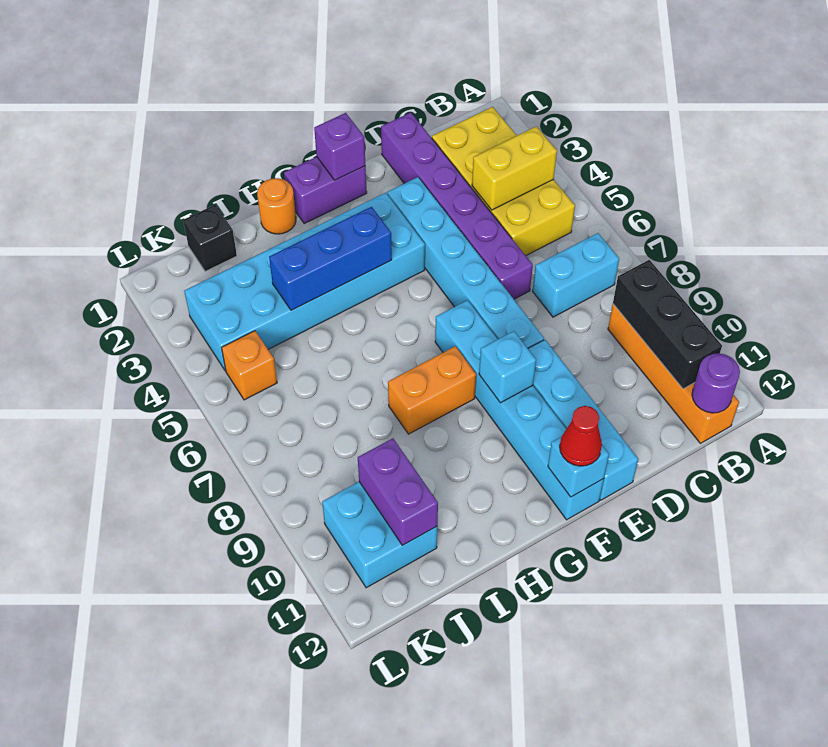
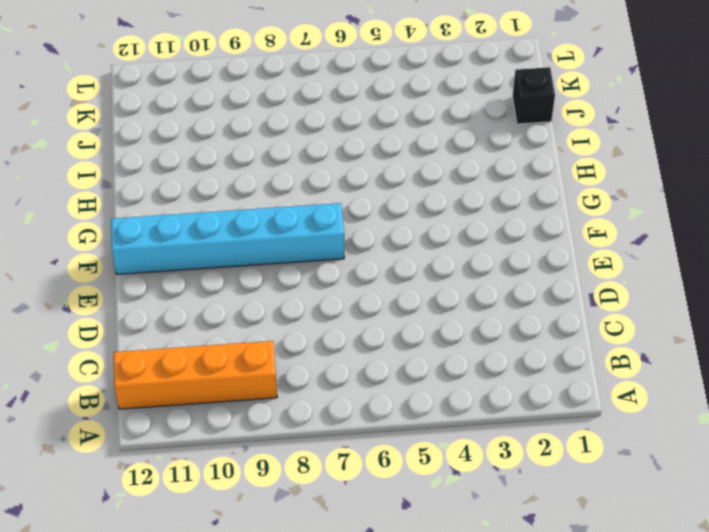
none -> yellow 2x4 brick [432,107,575,256]
none -> cyan 1x2 brick [533,233,619,317]
none -> purple 1x6 brick [381,112,533,299]

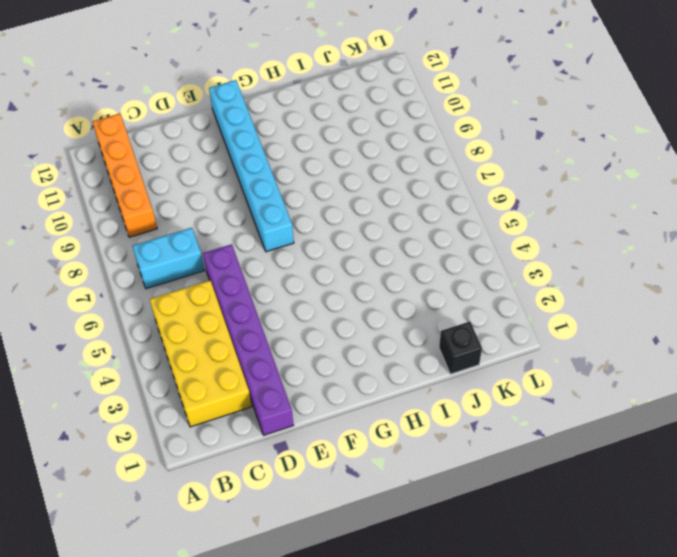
none -> cyan 1x6 brick [387,177,544,348]
none -> cyan 1x4 brick [528,340,638,500]
none -> purple 1x2 brick [284,157,367,224]

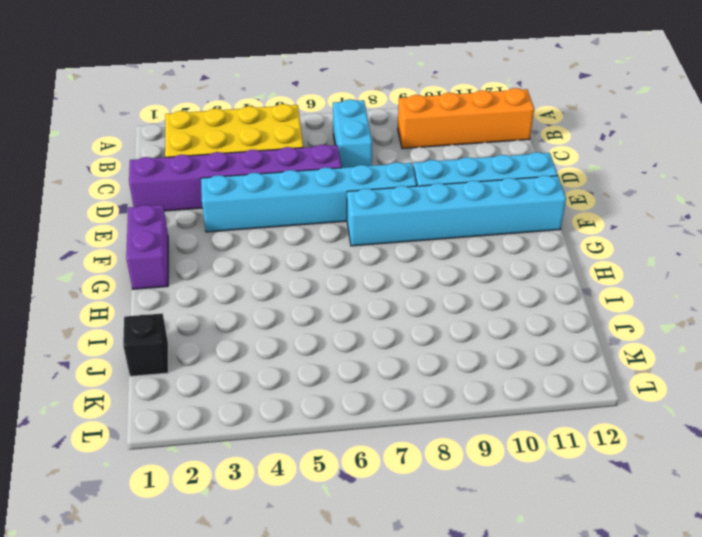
none -> cyan 2x6 brick [184,193,425,371]
none -> orange 1x2 brick [388,346,476,434]
none -> orange 1x1 round brick [257,178,296,234]

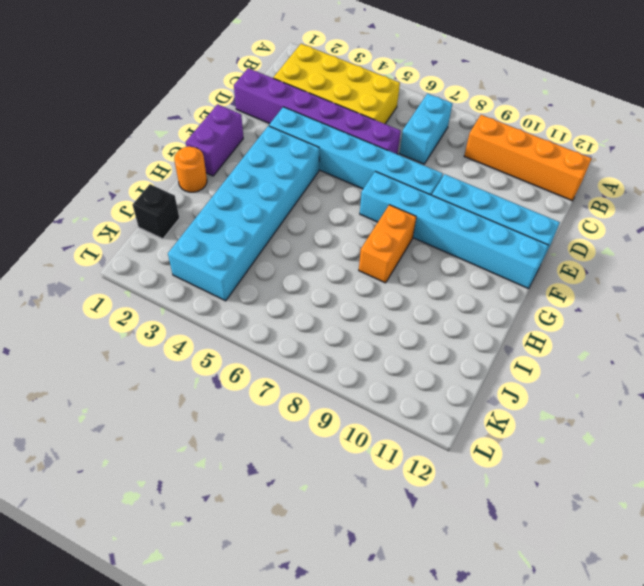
none -> cyan 2x2 brick [322,482,437,588]
none -> orange 1x1 brick [222,331,277,400]
none -> yellow 1x2 brick [472,126,557,210]

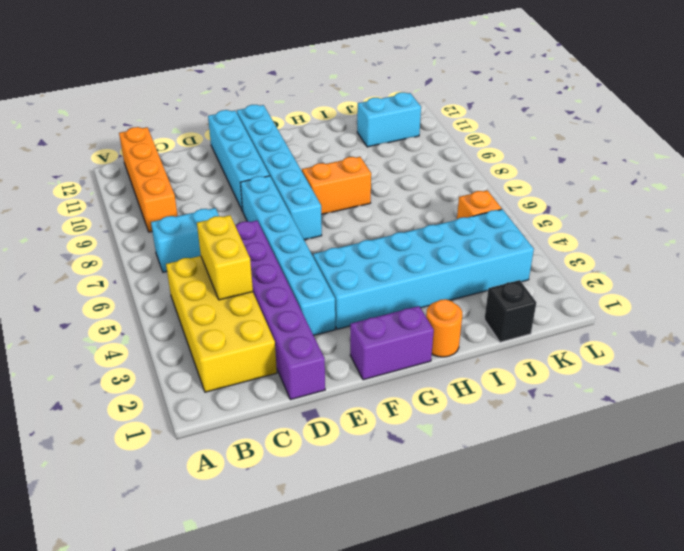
yellow 1x2 brick [197,215,253,300] -> yellow 1x2 brick turned to [472,126,557,210]
cyan 1x2 brick [357,92,421,147] -> cyan 2x2 brick [322,482,437,588]
none -> black 1x3 brick [613,260,722,389]
none -> purple 1x1 round brick [692,353,740,413]
none -> purple 1x1 brick [314,113,365,180]

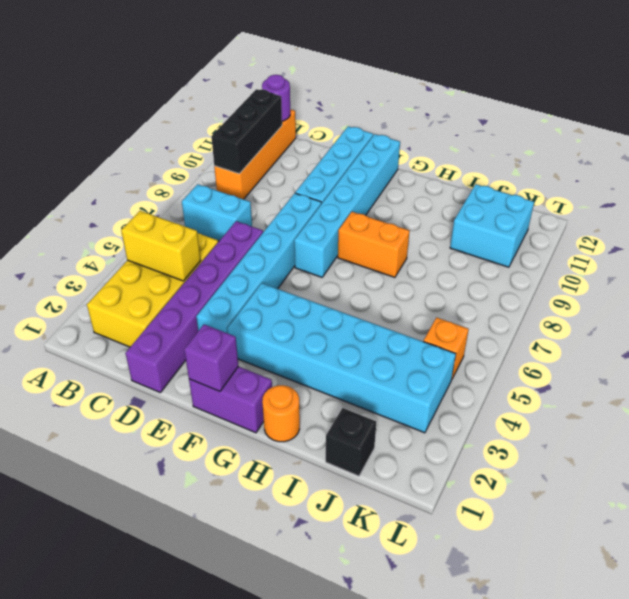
none -> cyan 1x1 brick [479,331,536,403]
none -> cyan 1x1 brick [548,437,609,497]
none -> blue 1x3 brick [269,207,392,310]

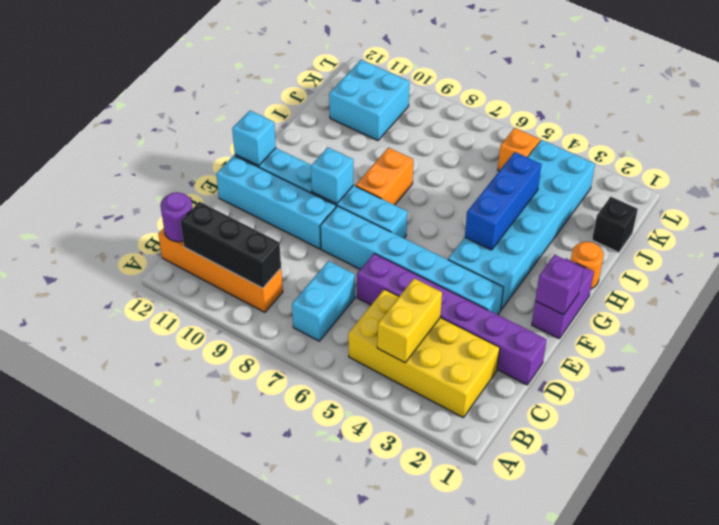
none -> purple 1x2 brick [358,438,438,545]
none -> red 1x1 cone [560,406,602,466]

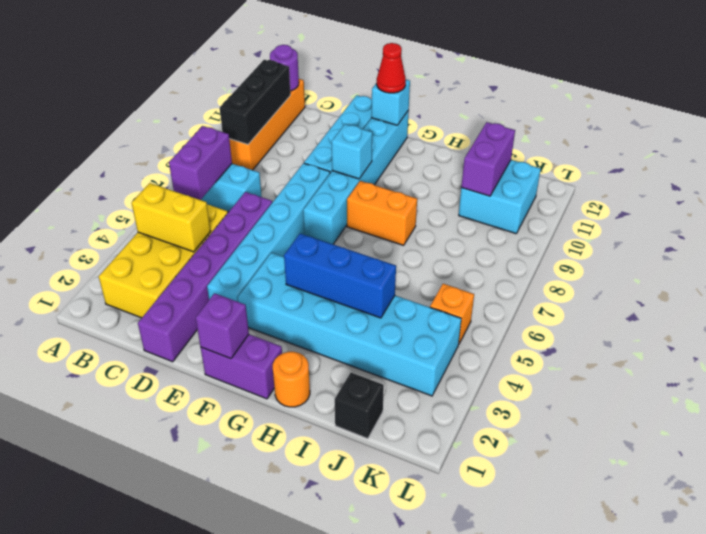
purple 1x2 brick [169,126,232,200] -> none

